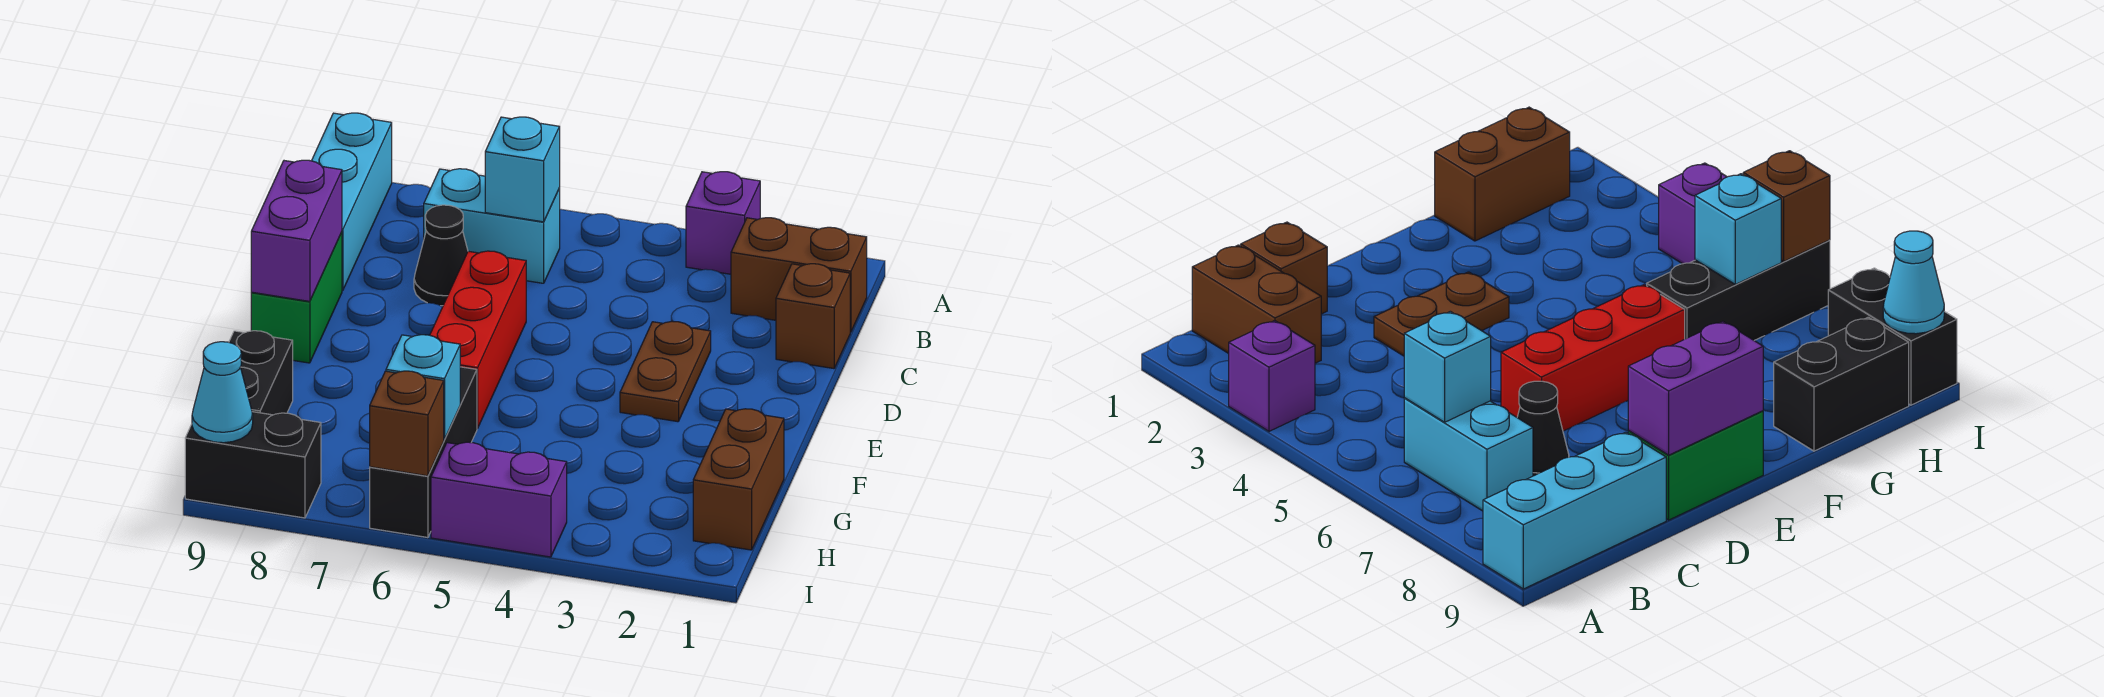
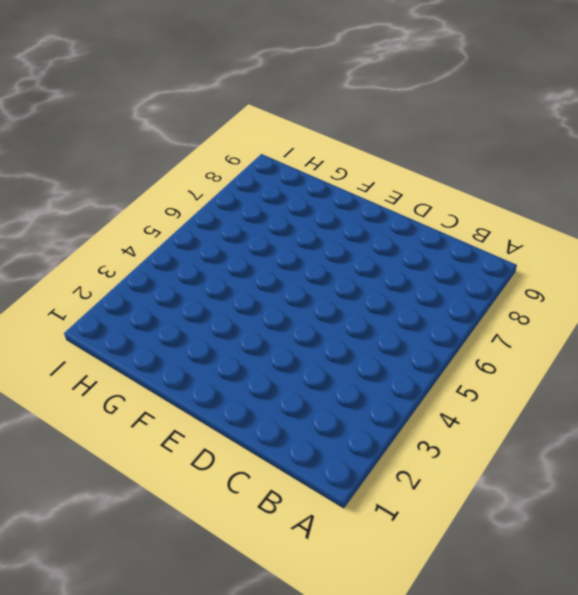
none -> purple 1x1 brick [686,172,760,274]
none -> cyan 1x3 brick [312,113,392,290]
none -> brown 1x2 brick [731,218,867,332]

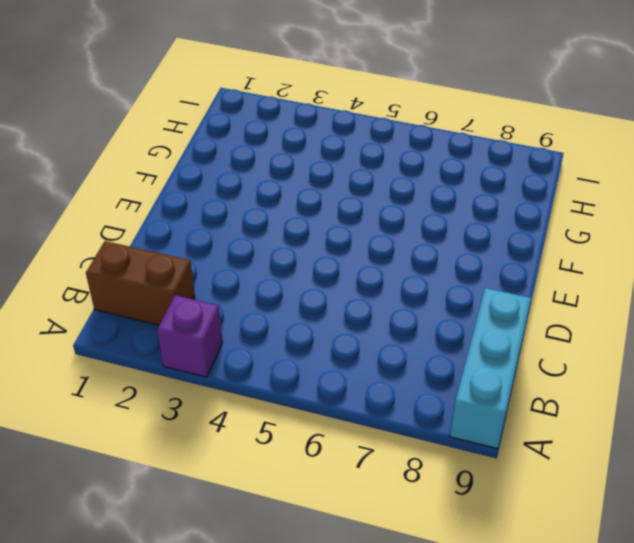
none -> cyan 1x2 brick [424,169,560,283]
none -> brown 1x1 brick [776,264,850,369]
none -> black 1x1 cone [414,205,468,306]

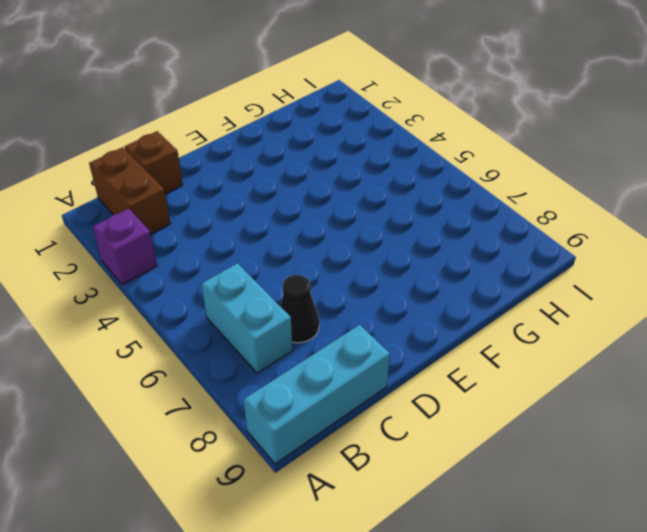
none -> brown 1x2 plate [620,321,711,422]
none -> red 1x3 brick [430,251,526,429]
none -> green 1x2 brick [251,232,342,363]

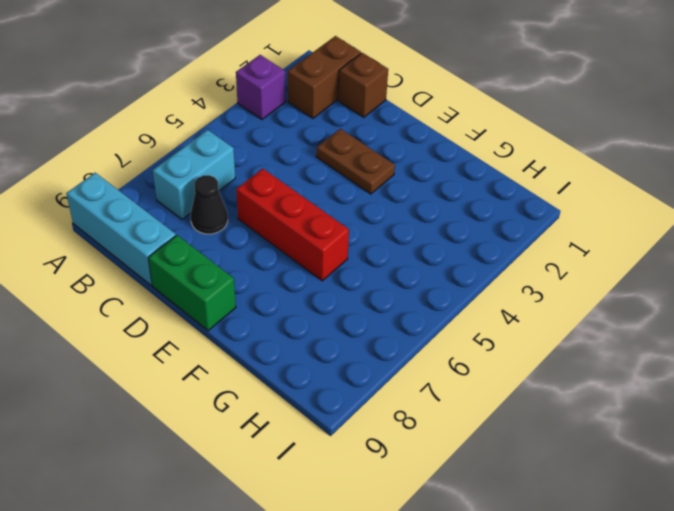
none -> brown 1x2 brick [693,409,784,550]
none -> black 1x3 brick [370,367,477,538]
none -> black 1x2 brick [229,331,293,415]

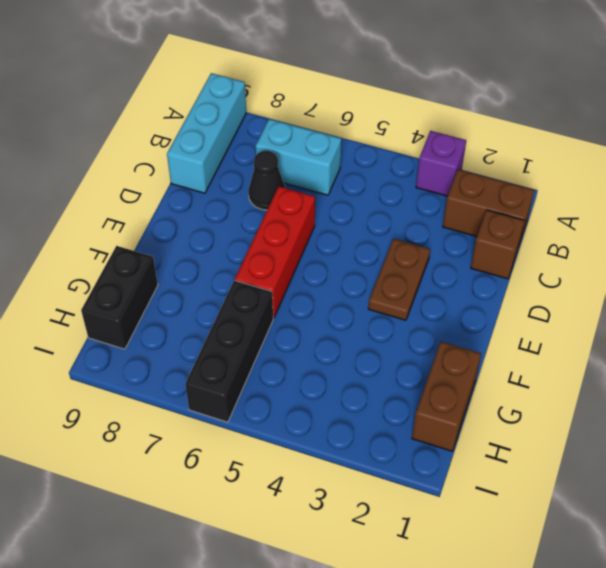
none -> green 1x2 brick [251,232,342,363]
none -> purple 1x2 brick [431,442,567,557]
none -> black 1x2 brick [185,412,321,518]

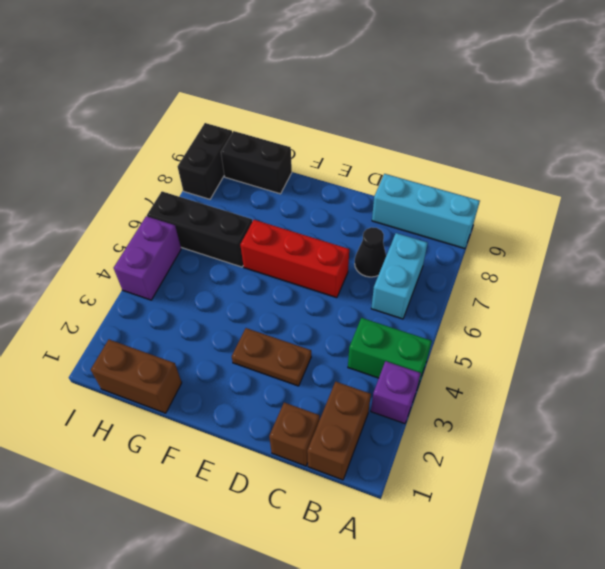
green 1x2 brick [348,318,432,388] -> green 1x2 brick moved to [251,232,342,363]
none -> cyan 1x1 brick [485,117,560,222]
none -> purple 1x2 brick [251,160,342,301]
none -> cyan 1x1 brick [386,335,460,440]

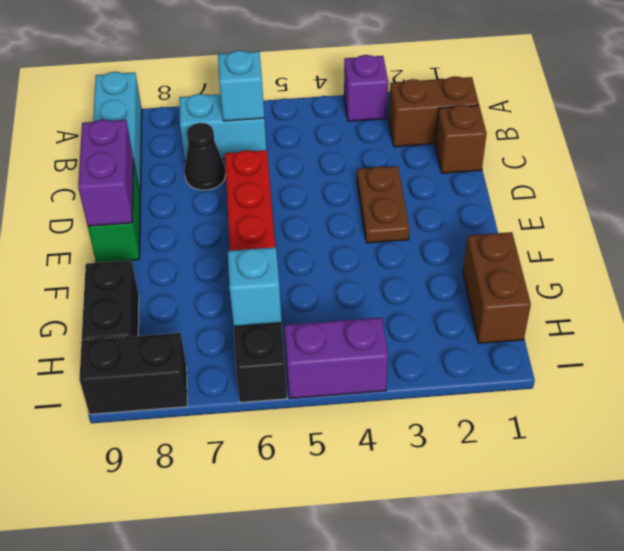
none -> brown 1x1 brick [370,371,444,476]
none -> cyan 1x1 cone [192,342,253,443]

